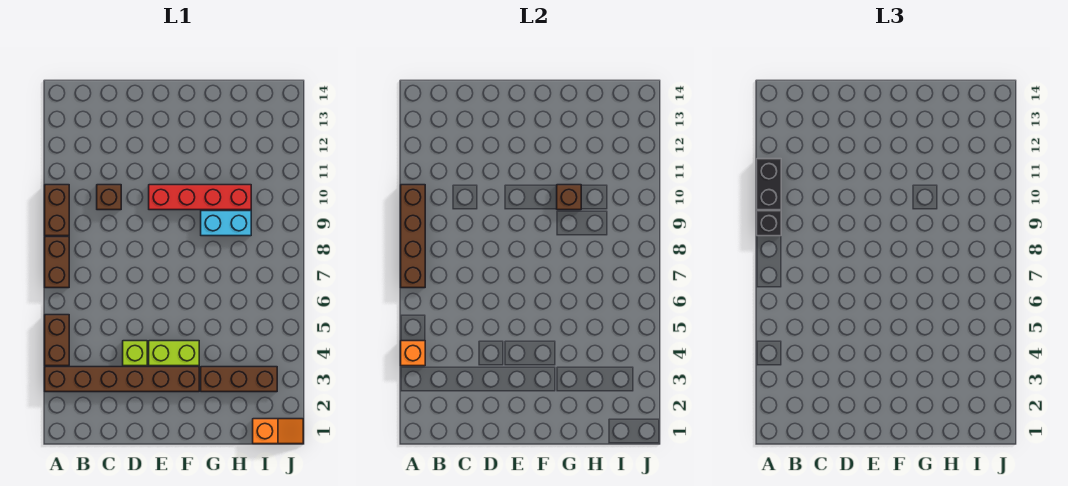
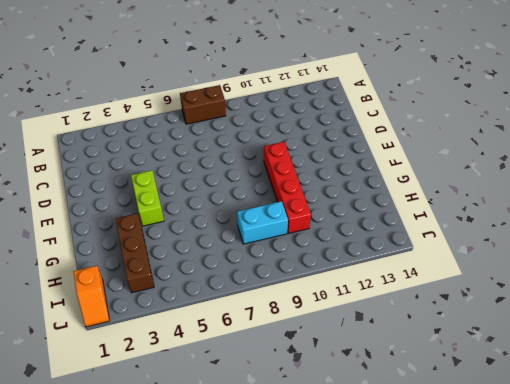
cyan 1x2 brick [237,201,288,244] -> cyan 1x2 brick turned to [201,211,251,236]
none -> brown 1x6 brick [45,367,199,392]
none -> brown 1x2 brick [45,315,69,366]
none -> brown 1x2 brick [45,185,69,236]

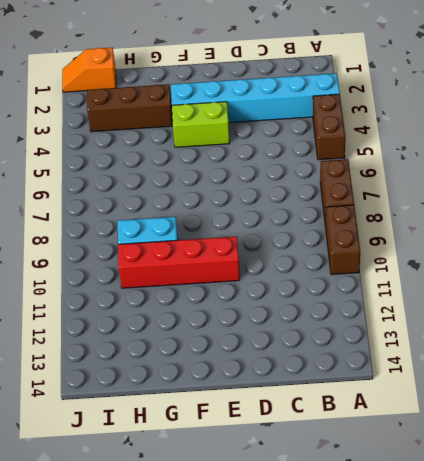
cyan 1x6 brick [171,73,340,123] -> brown 1x6 brick [45,367,199,392]
none -> brown 1x1 brick [97,185,121,210]
none -> lime 1x1 brick [123,341,147,366]
none -> orange 1x1 brick [401,341,425,366]

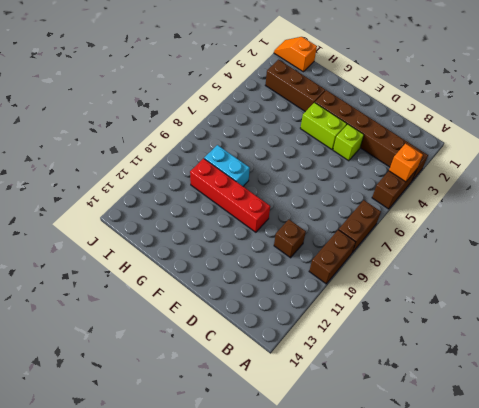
none -> brown 1x4 brick [401,185,425,288]
none -> brown 1x1 brick [557,185,581,210]
none -> black 1x1 brick [757,211,781,236]

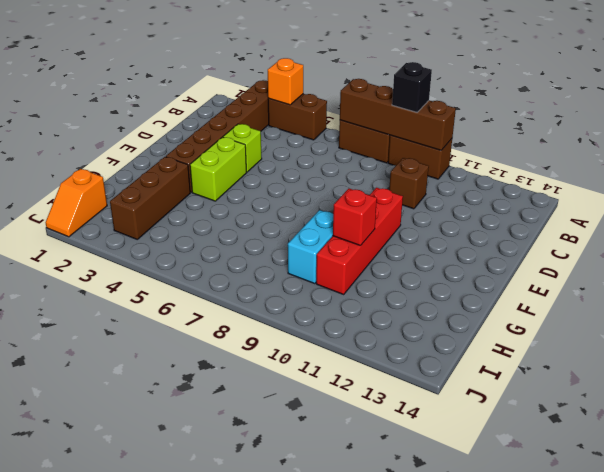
red 1x1 brick [333,188,377,246] -> brown 1x1 brick [557,185,581,210]
none -> black 1x2 brick [757,159,781,210]

